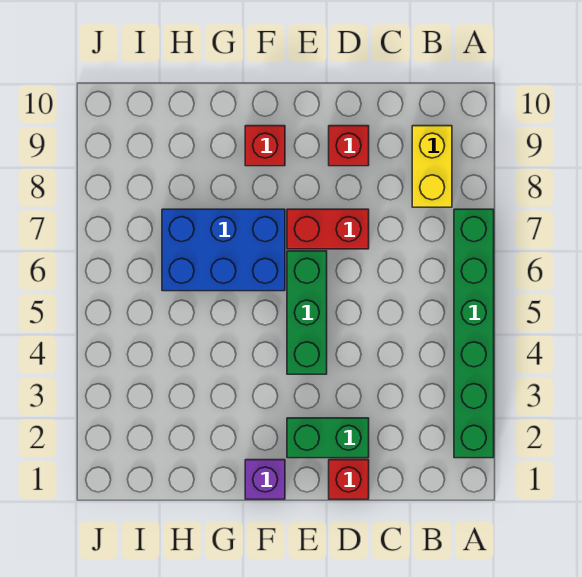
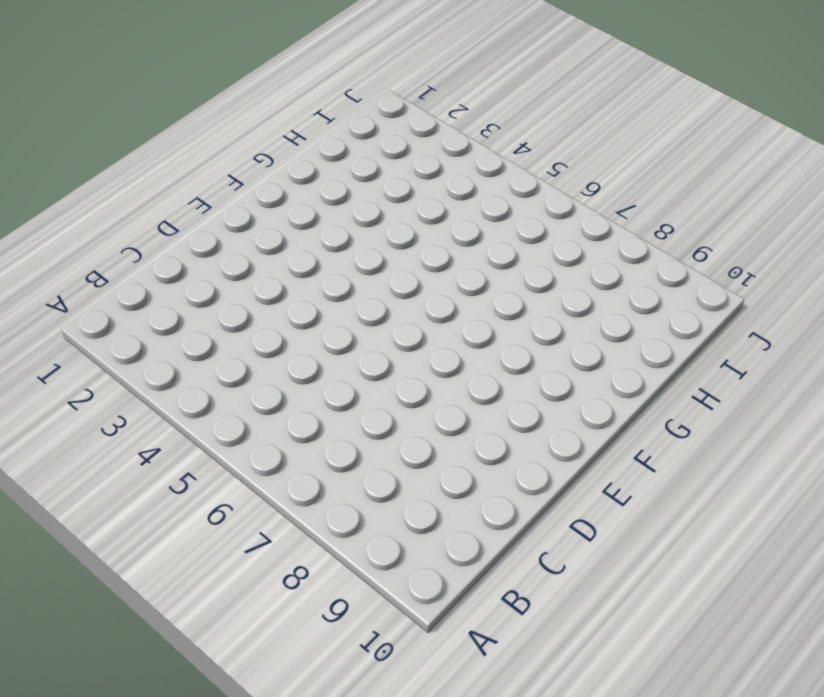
none -> green 1x6 brick [454,209,494,458]
none -> yellow 1x2 brick [412,126,452,207]

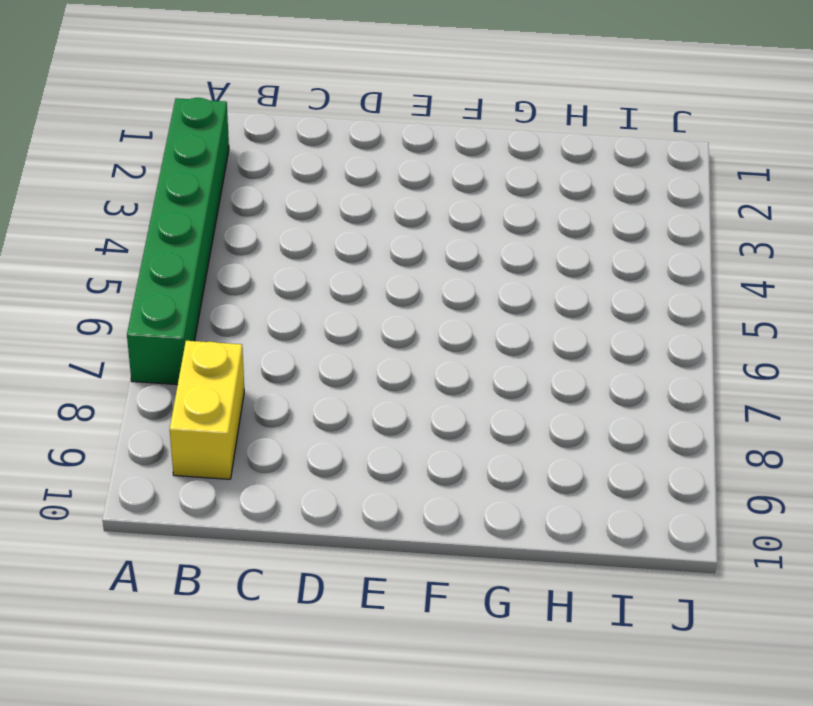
none -> red 1x1 brick [329,460,369,499]
none -> green 1x2 brick [287,418,369,458]

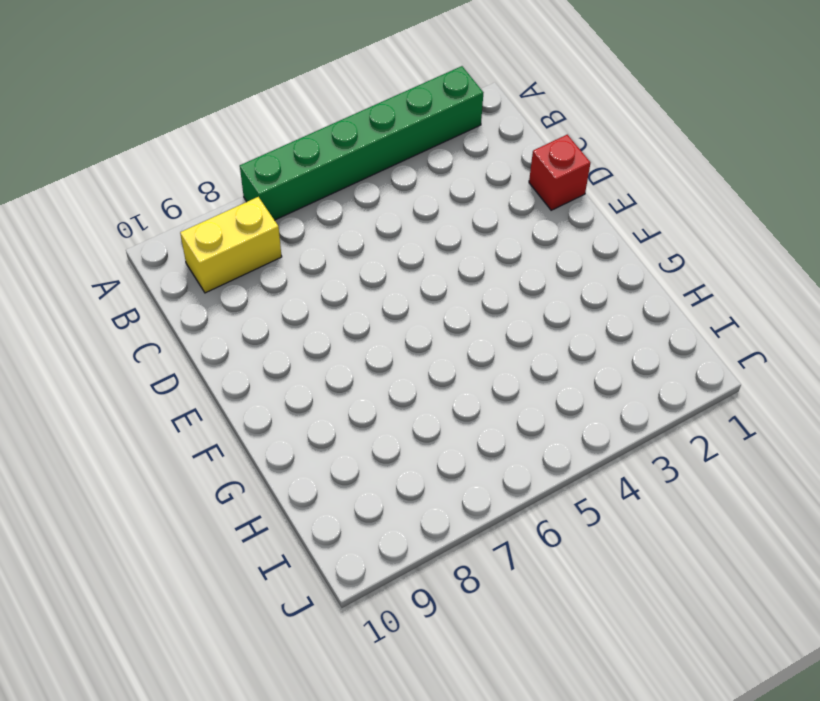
none -> green 1x2 brick [287,418,369,458]
none -> red 1x2 brick [287,209,369,249]

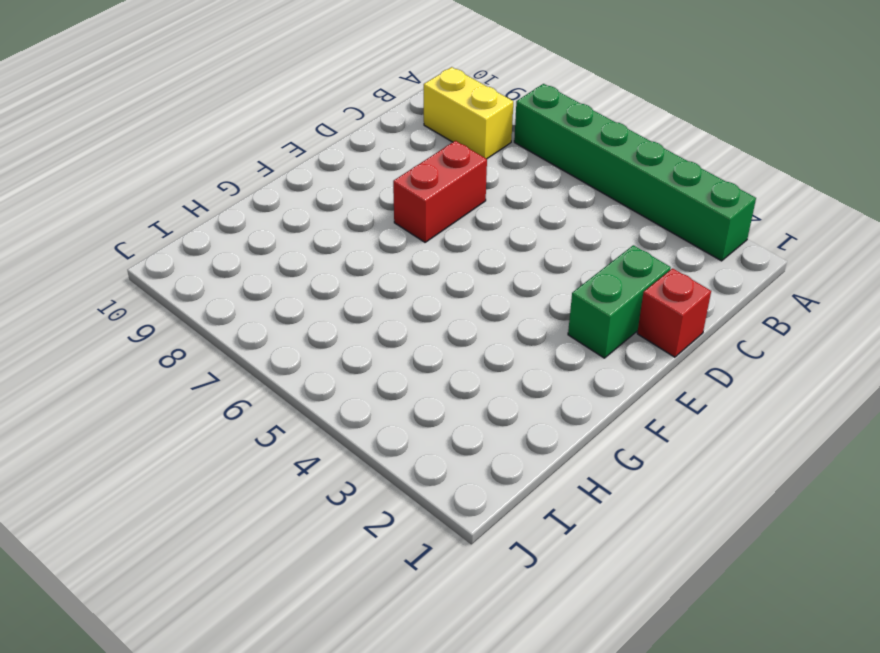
none -> red 1x1 brick [329,126,369,166]
none -> green 1x3 brick [287,251,327,374]

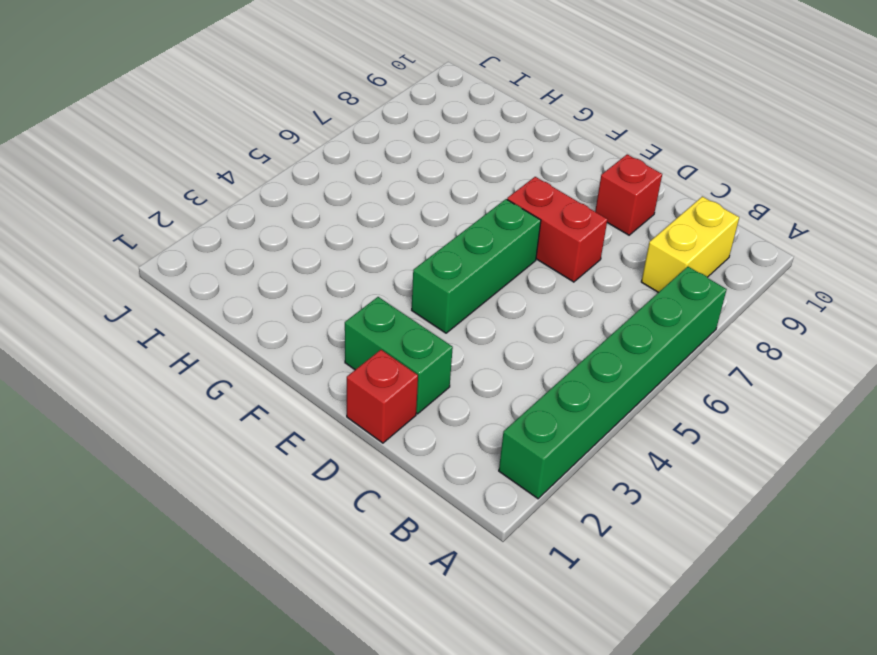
none -> purple 1x1 brick [245,460,285,499]
none -> blue 2x3 brick [162,209,285,291]

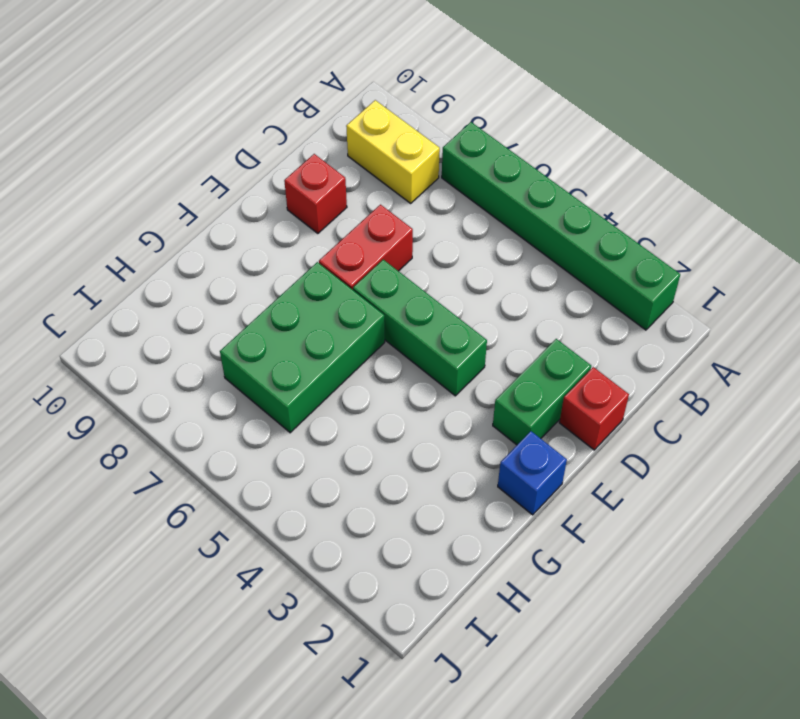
blue 1x1 brick [498,431,567,515] -> purple 1x1 brick [245,460,285,499]
green 2x3 brick [220,262,385,433] -> blue 2x3 brick [162,209,285,291]
none -> red 1x1 brick [245,126,285,166]

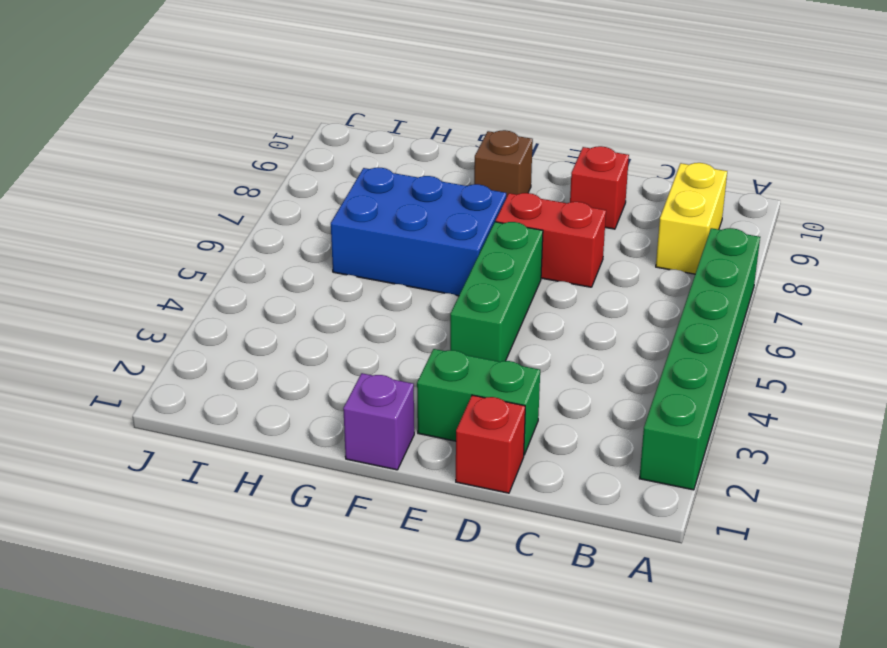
brown 1x1 brick [474,130,533,197] -> red 1x1 brick [245,126,285,166]

